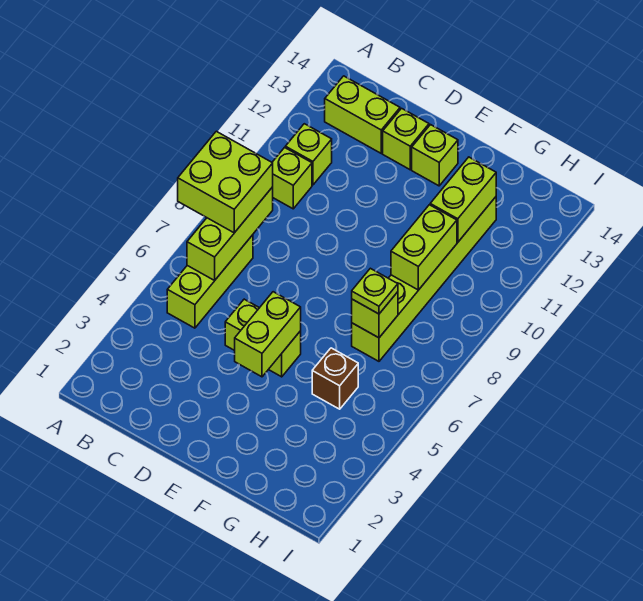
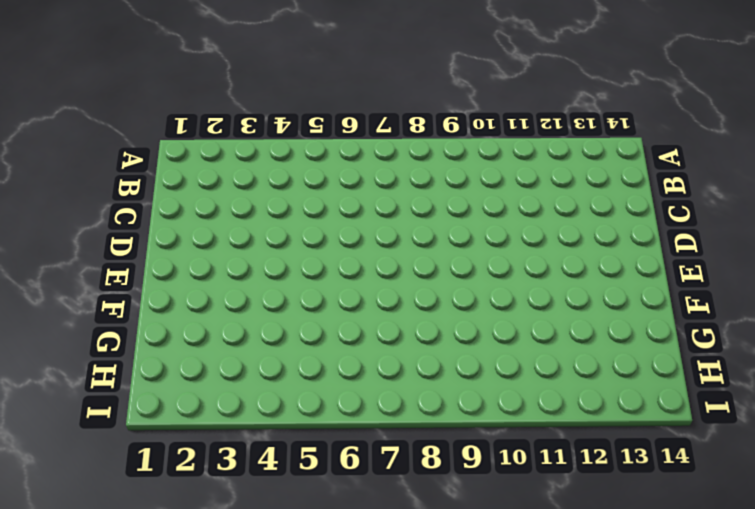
none -> lime 1x3 brick [167,235,253,328]
none -> lime 1x1 brick [272,148,312,209]
none -> lime 1x1 brick [285,124,332,185]

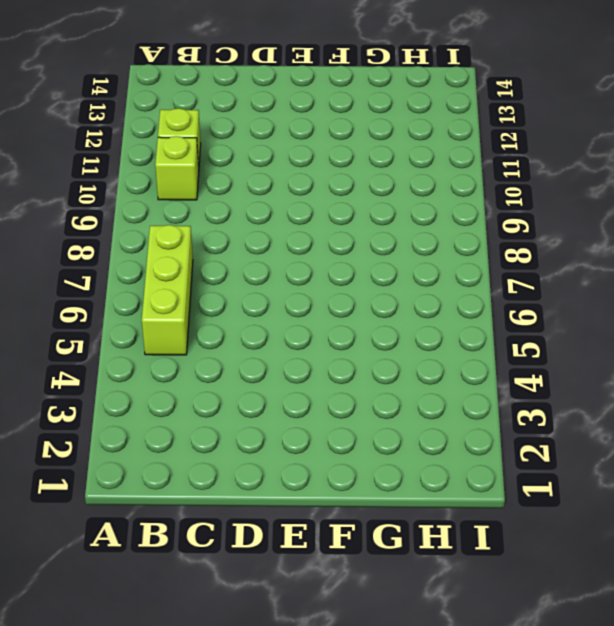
none -> lime 1x2 brick [325,76,400,153]
none -> lime 1x2 brick [225,299,301,377]
none -> lime 1x1 brick [383,108,429,170]

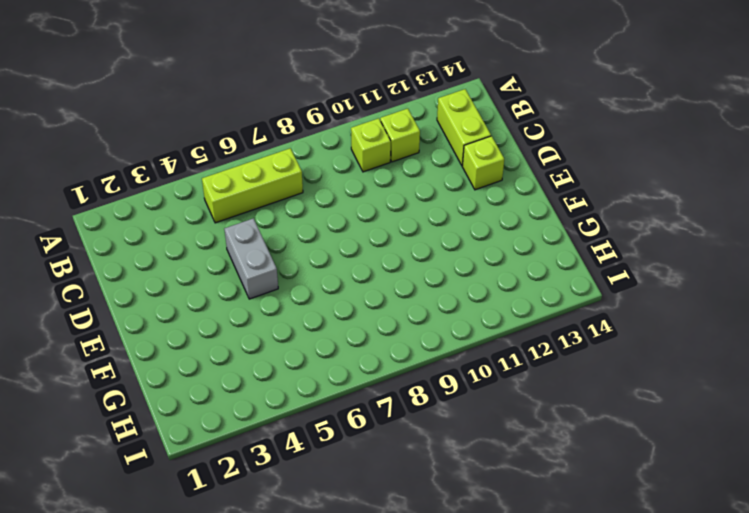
grey 1x2 brick [224,218,278,299] -> lime 1x2 brick [225,299,301,377]
none -> lime 1x1 brick [412,125,458,186]
none -> brown 1x1 brick [312,348,358,409]
none -> lime 1x6 brick [352,197,496,361]

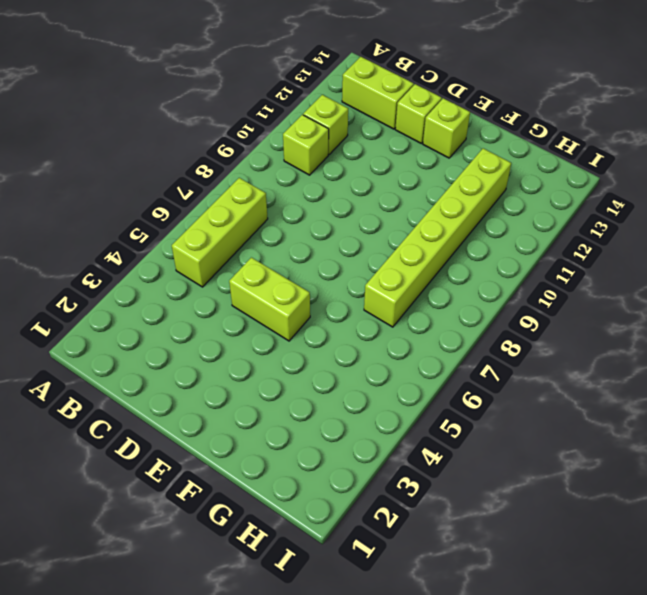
none -> brown 1x1 brick [312,348,358,409]
none -> lime 1x3 brick [187,187,273,280]
none -> lime 1x2 brick [235,292,301,377]

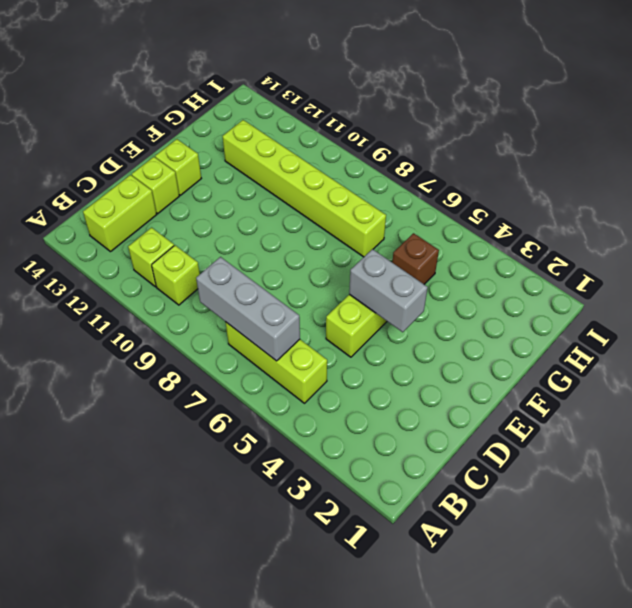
grey 1x3 brick [196,257,300,361] -> lime 1x3 brick [187,187,273,280]
grey 1x2 brick [349,249,428,332] -> lime 1x2 brick [235,292,301,377]
none -> lime 1x1 brick [352,292,398,338]
none -> lime 1x2 brick [391,205,457,290]
none -> lime 1x2 brick [430,157,496,242]

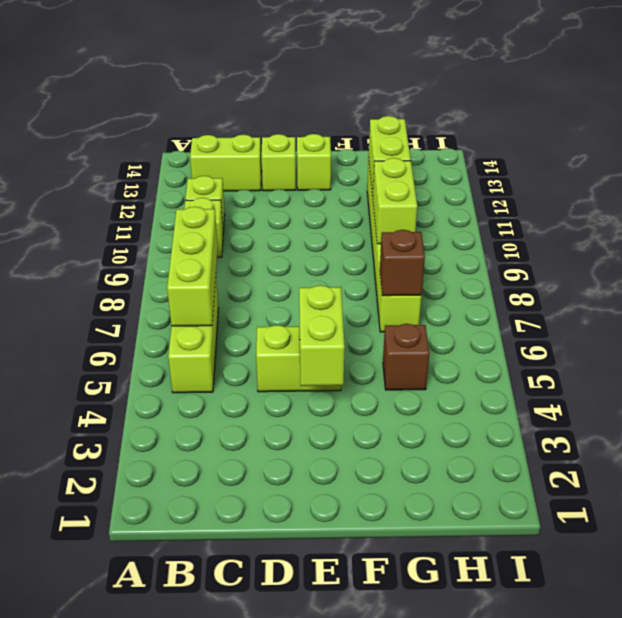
brown 1x1 brick [380,230,425,296] -> lime 1x1 brick [352,292,398,338]
none -> lime 2x2 brick [178,131,273,233]
none -> lime 1x1 plate [352,268,398,314]

